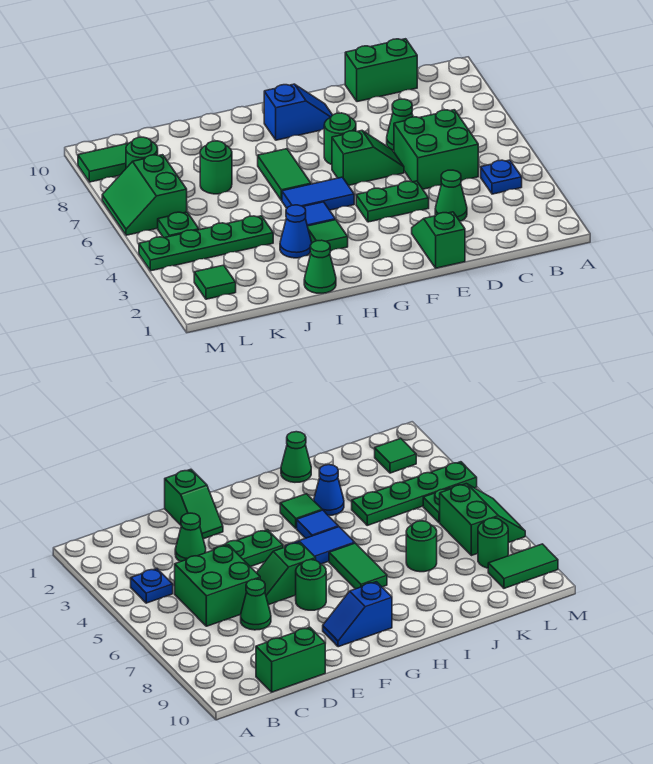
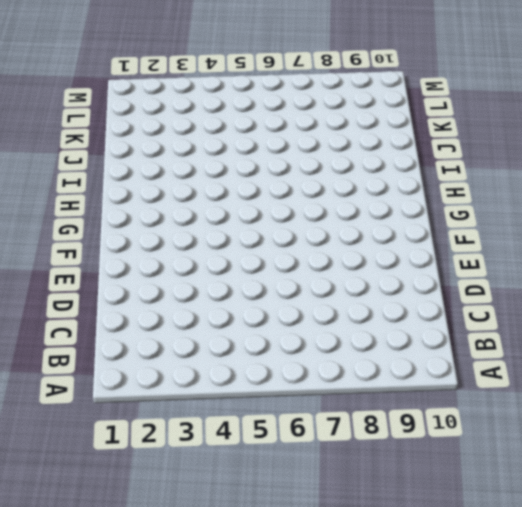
none -> blue 1x1 plate [481,160,522,194]
none -> green 2x2 brick [394,110,478,189]
none -> green 1x2 brick [345,39,417,102]

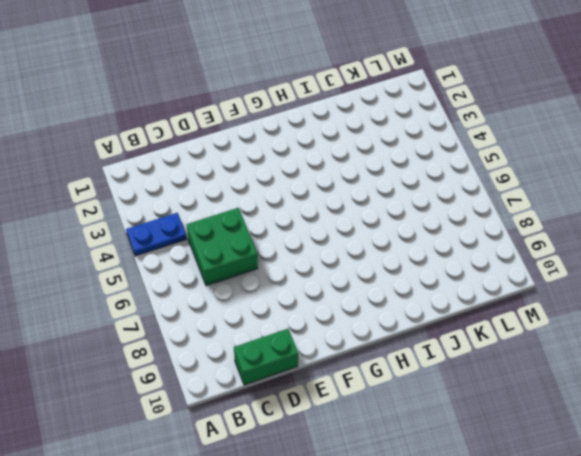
blue 1x2 plate [126,213,187,256] -> blue 1x1 plate [481,160,522,194]
none -> green 1x1 cone [435,170,467,221]
none -> green 1x1 cone [387,99,413,151]
none -> green 1x2 slope [412,212,465,268]

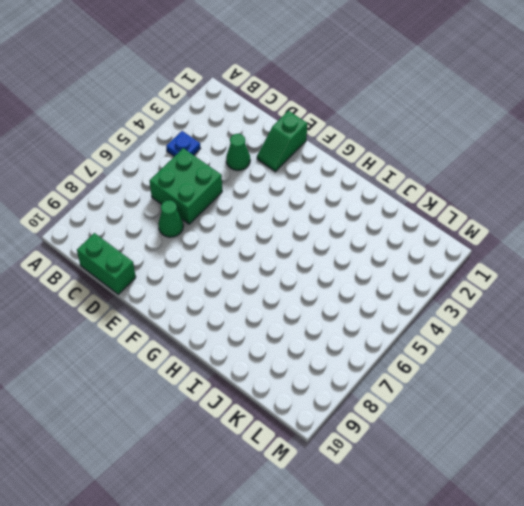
none -> green 1x2 plate [356,181,429,222]
none -> green 1x2 slope [332,131,404,185]
none -> green 1x1 round brick [324,113,356,165]

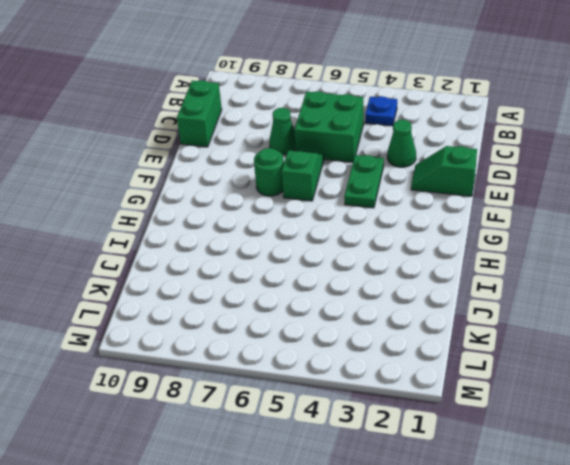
none -> blue 1x2 slope [264,84,332,140]
none -> blue 1x2 tile [282,177,354,210]
none -> green 1x1 tile [308,220,348,251]

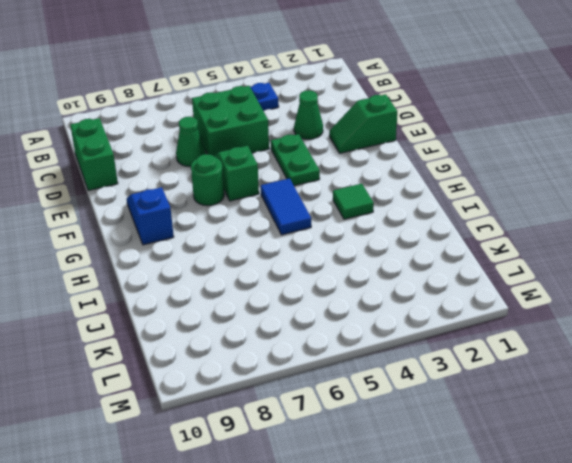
none -> blue 1x1 tile [303,202,335,226]
none -> green 1x2 tile [258,149,311,200]
none -> green 1x1 cone [304,240,336,293]

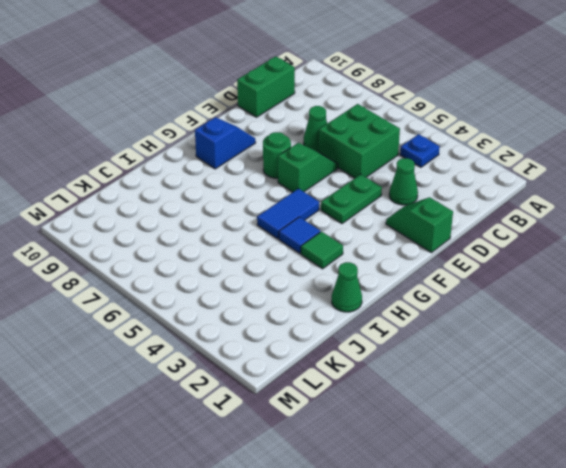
none -> green 1x2 tile [258,149,311,200]
none -> blue 1x1 cone [280,205,312,258]
none -> green 1x4 plate [139,216,273,271]

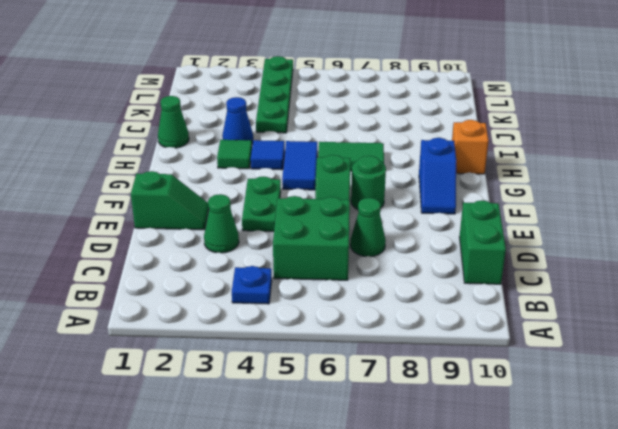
orange 1x1 brick [452,120,489,174] -> none
none -> green 1x1 round brick [200,141,232,194]
none -> green 1x1 tile [194,265,236,299]
none -> green 1x1 plate [158,212,199,238]

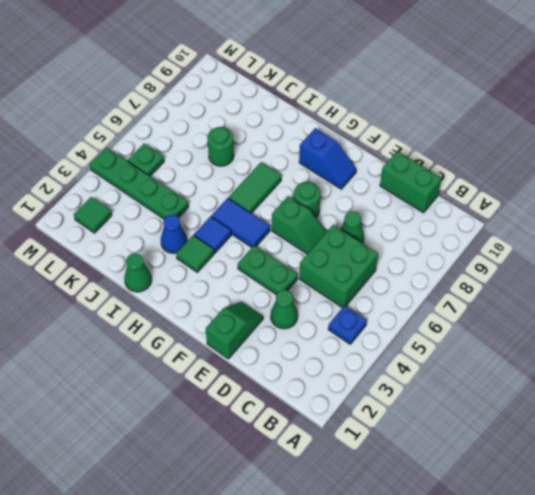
none -> green 2x2 slope [102,155,187,235]
none -> green 1x1 round brick [126,137,158,168]
none -> green 1x2 tile [78,143,129,182]

